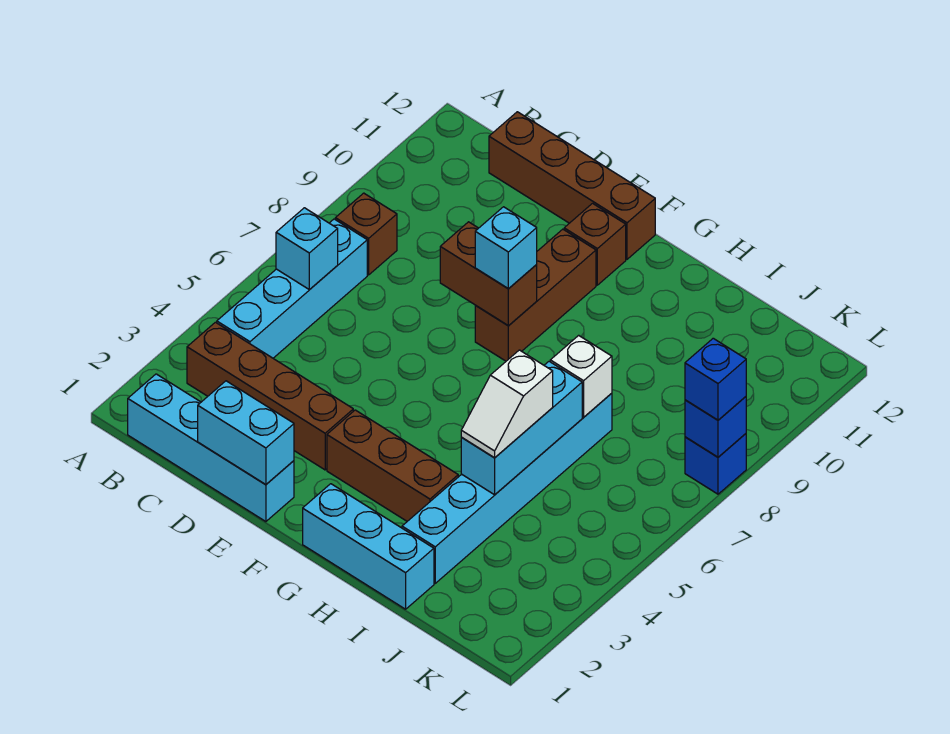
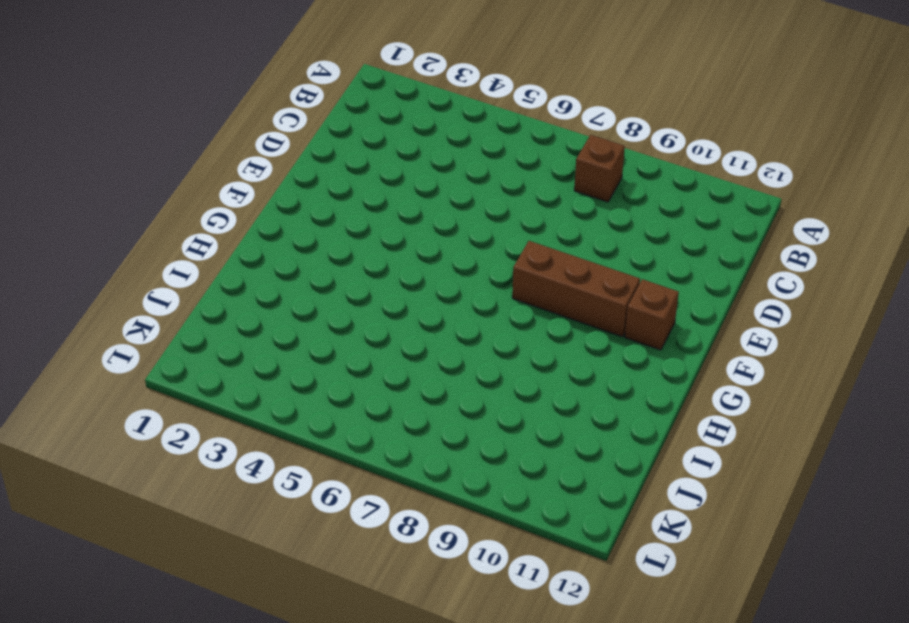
none -> cyan 1x4 brick [128,374,294,522]
none -> brown 1x4 brick [187,322,353,470]
none -> cyan 1x4 brick [217,219,367,358]

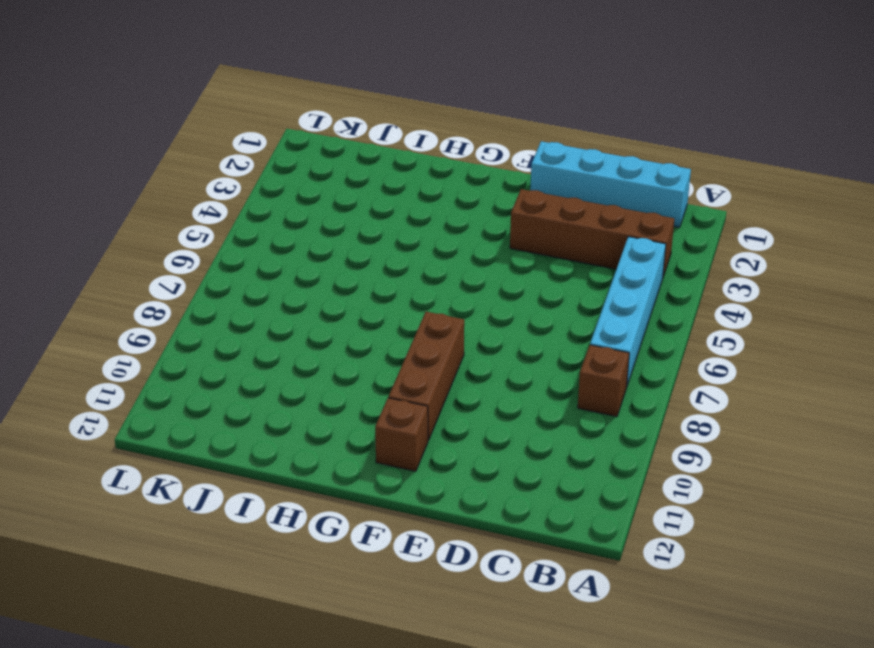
none -> brown 1x4 brick [489,112,655,259]
none -> brown 1x3 brick [327,410,458,521]
none -> cyan 1x3 brick [303,484,434,609]

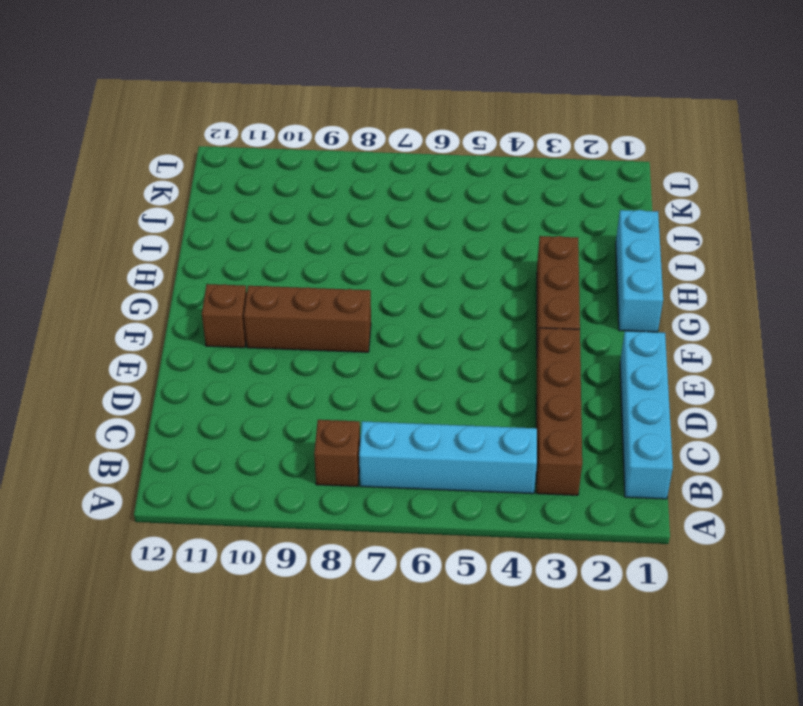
none -> brown 1x4 brick [489,112,655,259]
none -> cyan 1x6 brick [402,393,612,583]
none -> blue 1x1 brick [685,434,746,494]

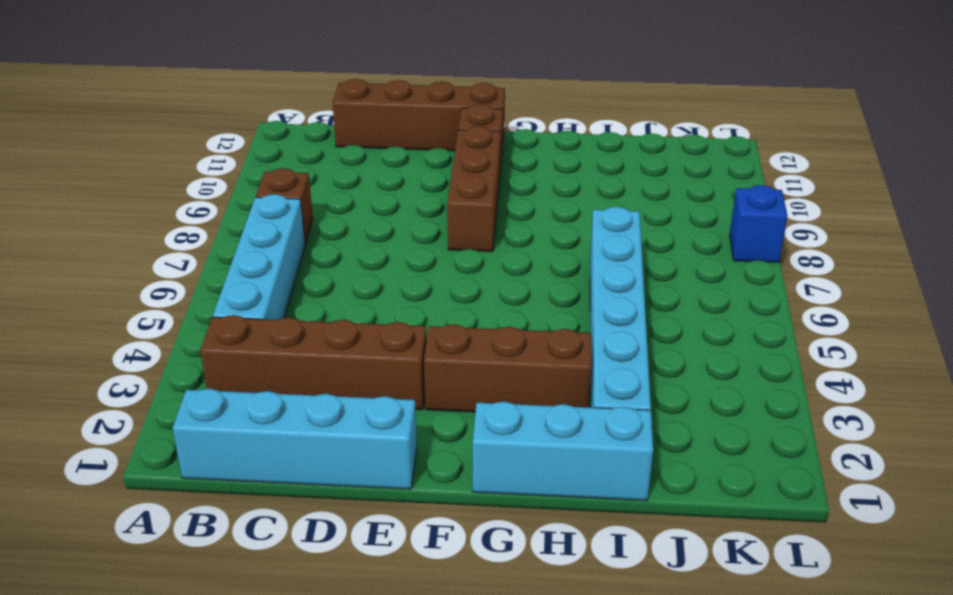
none -> cyan 1x1 brick [276,208,338,290]
none -> cyan 1x2 brick [198,381,294,484]
none -> brown 1x2 brick [440,222,537,326]

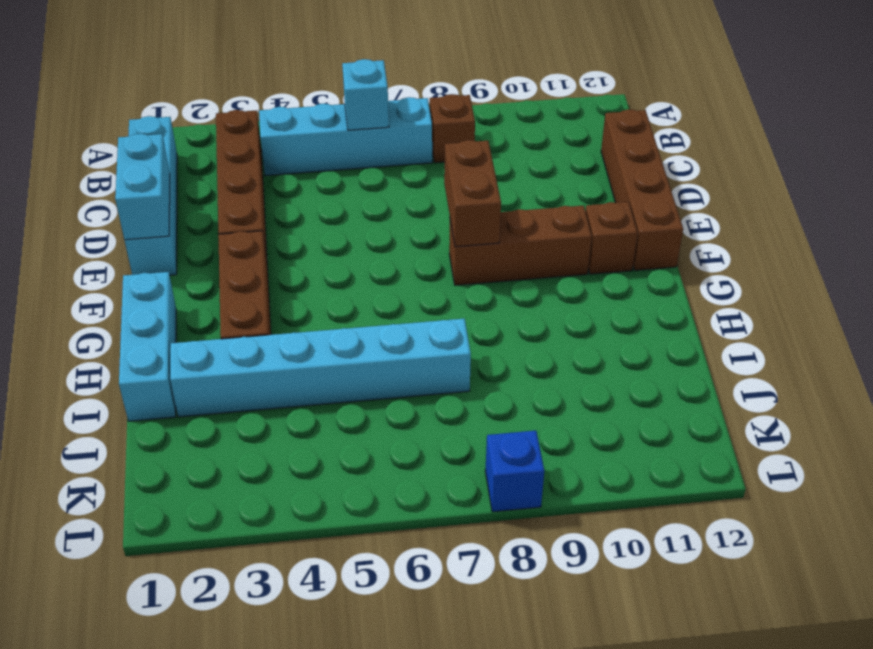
none -> cyan 1x3 brick [461,361,582,495]
none -> white 1x1 brick [550,335,612,417]
none -> blue 1x1 brick [685,397,746,457]

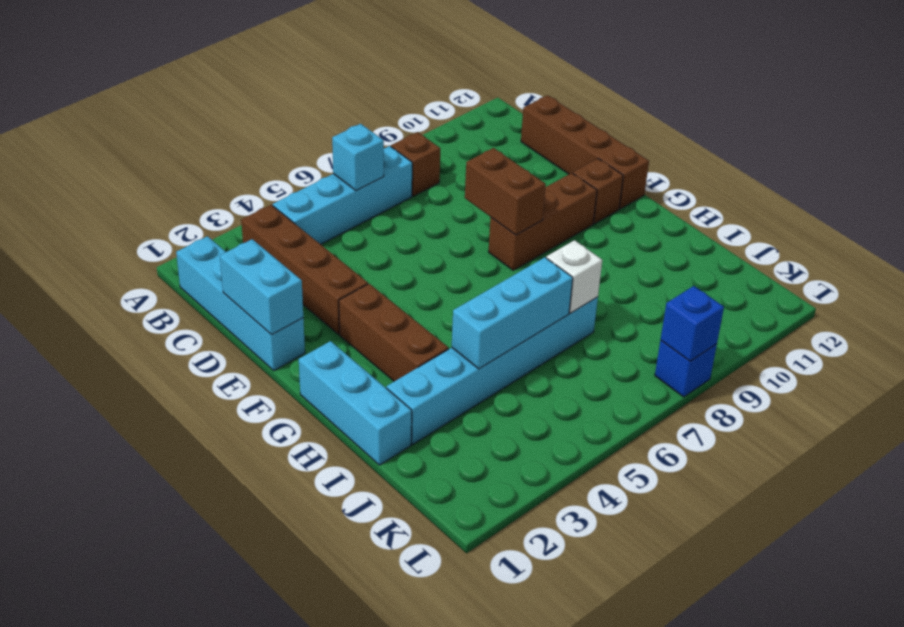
none -> cyan 1x1 brick [475,207,537,289]
none -> white 1x2 slope [461,350,553,458]
none -> blue 1x1 brick [685,338,746,420]

